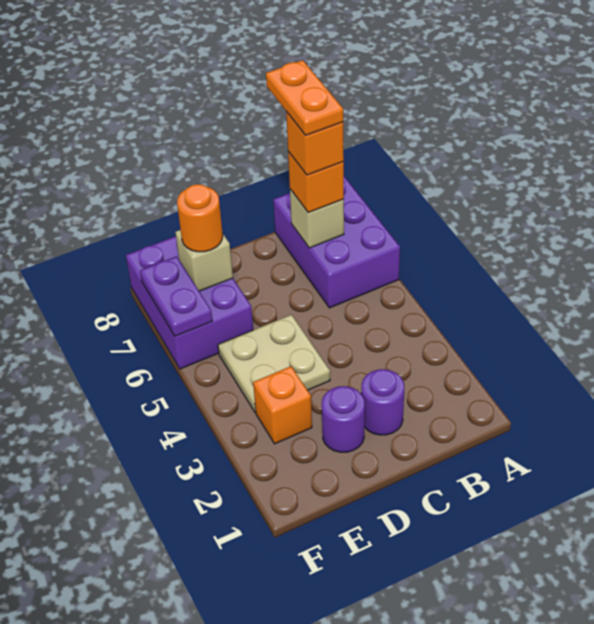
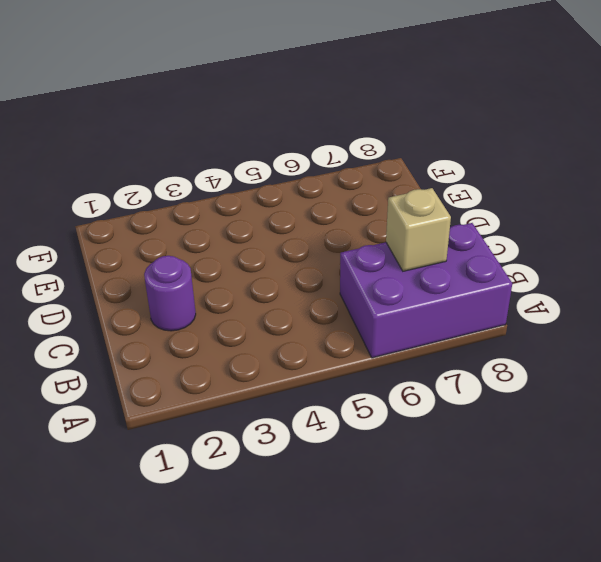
none -> purple 1x1 round brick [322,386,365,452]
none -> tan 2x2 plate [218,315,330,413]
none -> orange 1x1 brick [253,366,312,444]

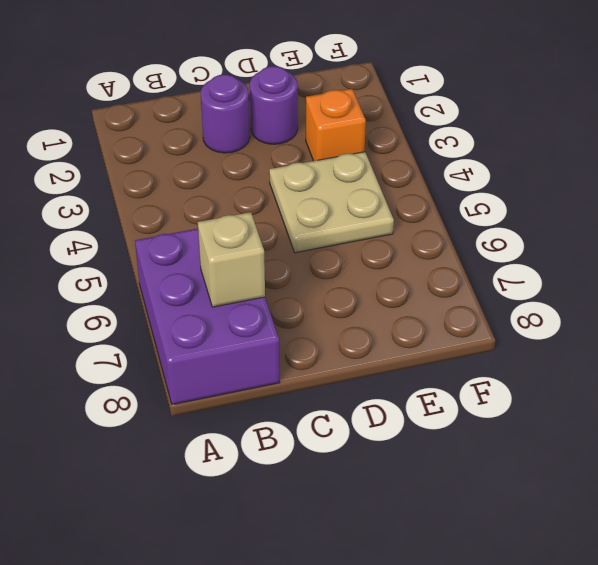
none -> purple 2x3 brick [126,236,253,369]
none -> tan 1x1 brick [175,230,233,291]
none -> purple 1x2 plate [140,256,212,336]

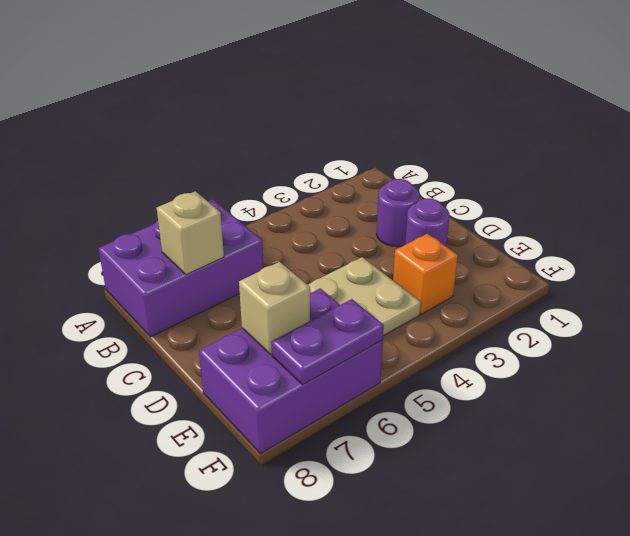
none -> orange 1x1 brick [288,151,344,213]
none -> orange 1x1 round brick [177,184,223,252]
none -> orange 1x1 brick [286,112,344,175]

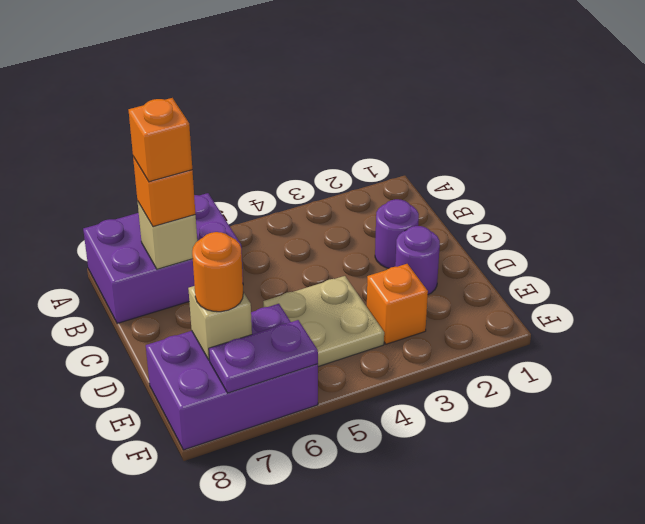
none -> orange 1x2 plate [266,60,343,135]

